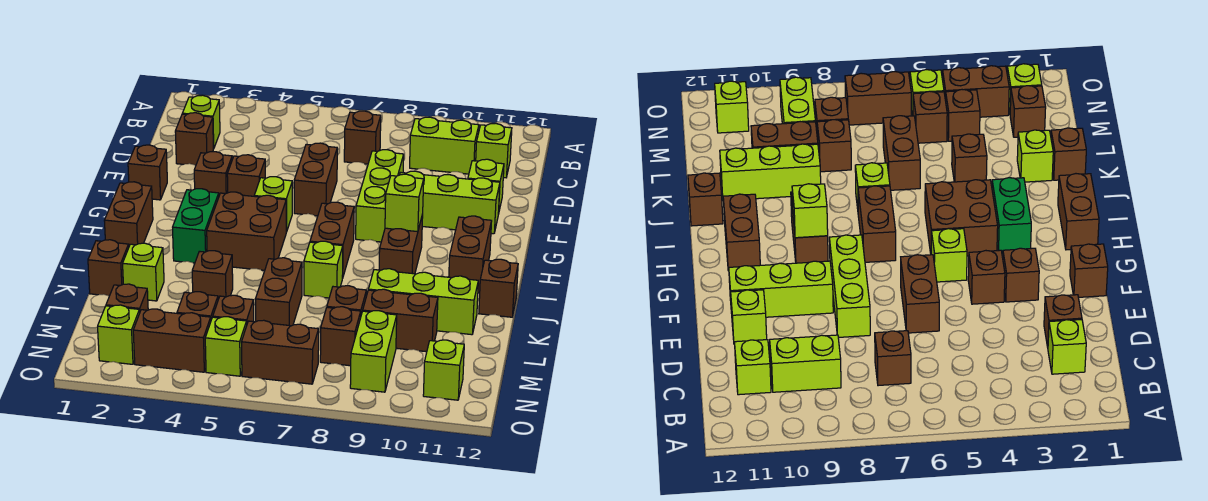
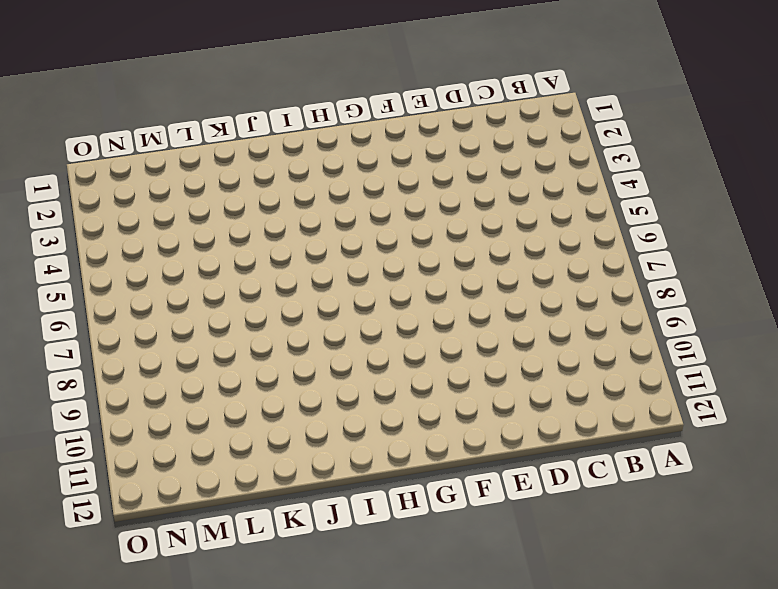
none -> lime 1x1 brick [182,95,220,149]
none -> brown 1x1 brick [344,111,381,164]
none -> lime 1x2 brick [410,117,479,174]
none -> lime 1x1 brick [476,123,512,178]

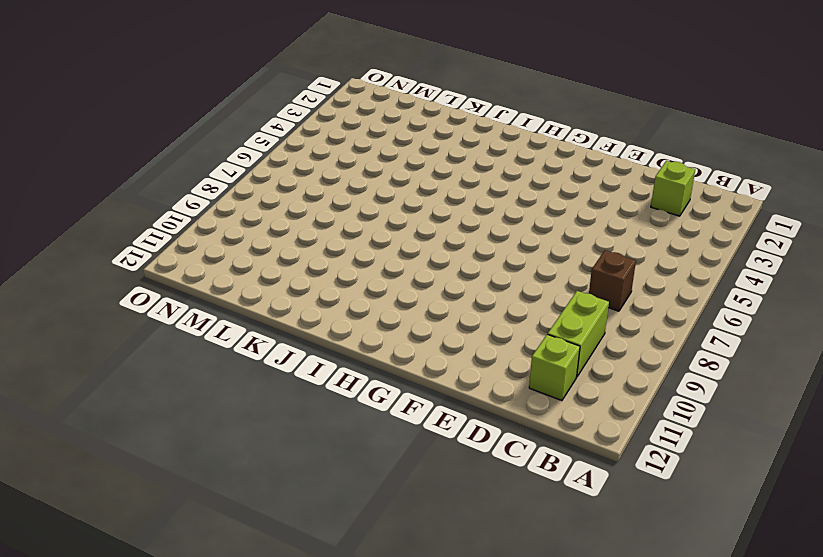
none -> brown 1x1 brick [175,113,213,166]
none -> brown 1x2 brick [294,143,337,216]
none -> lime 1x3 brick [356,150,404,242]
none -> lime 1x1 brick [468,159,504,214]

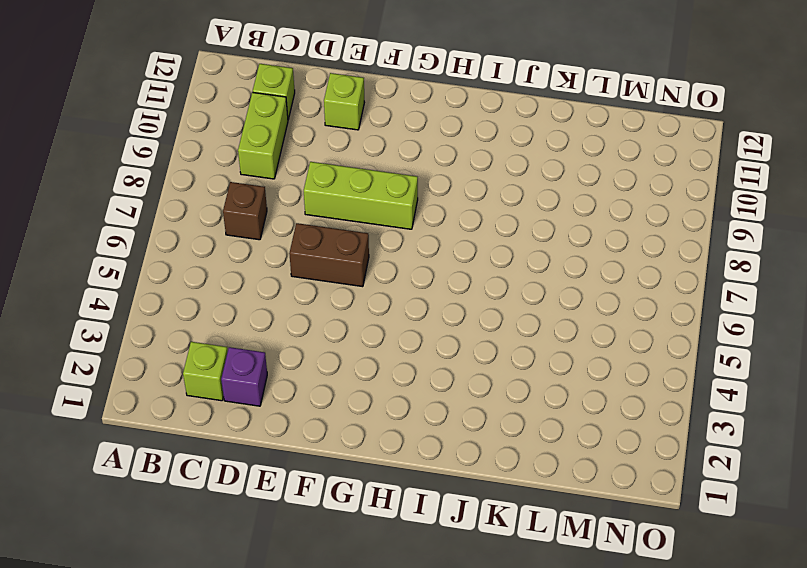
purple 1x1 brick [221,347,267,406] -> brown 1x1 brick [175,113,213,166]
none -> brown 1x1 brick [128,145,167,200]
none -> brown 1x1 brick [194,152,232,195]
none -> brown 1x1 brick [227,155,265,196]
none -> lime 1x3 brick [400,171,500,234]

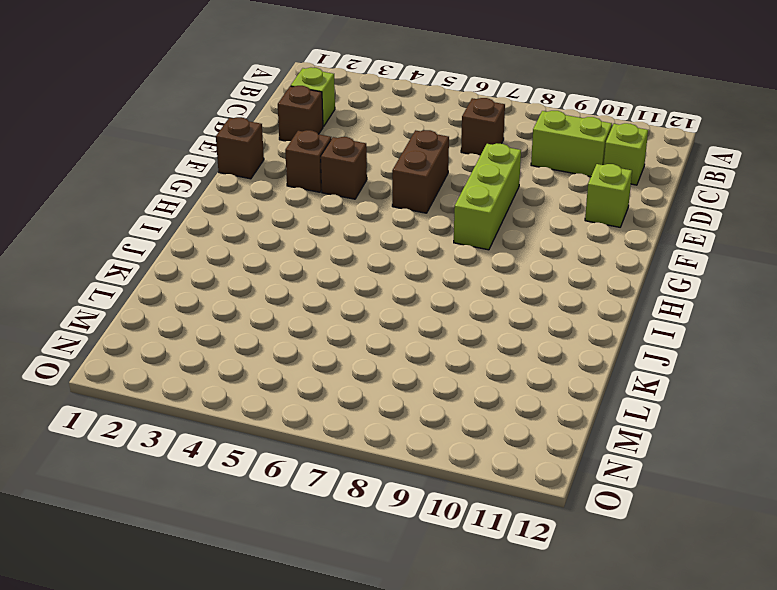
none -> lime 1x3 brick [400,171,500,234]
none -> lime 1x1 brick [254,177,292,232]
none -> brown 1x2 brick [104,182,153,246]
none -> green 1x2 brick [173,189,219,263]

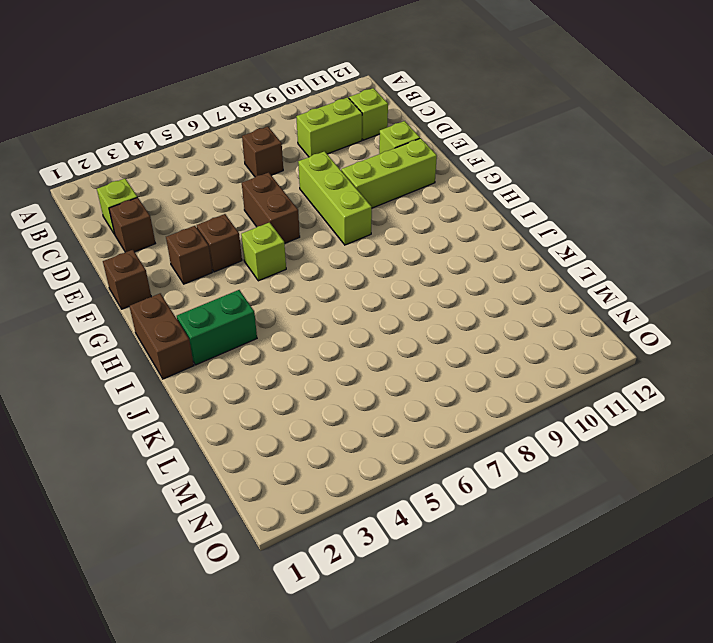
green 1x2 brick [177,290,257,365] -> green 1x2 brick turned to [173,189,219,263]
none -> brown 2x2 brick [207,192,286,270]
none -> brown 1x2 brick [310,202,354,278]
none -> brown 1x2 brick [379,214,423,274]
none -> brown 1x2 brick [449,216,492,293]

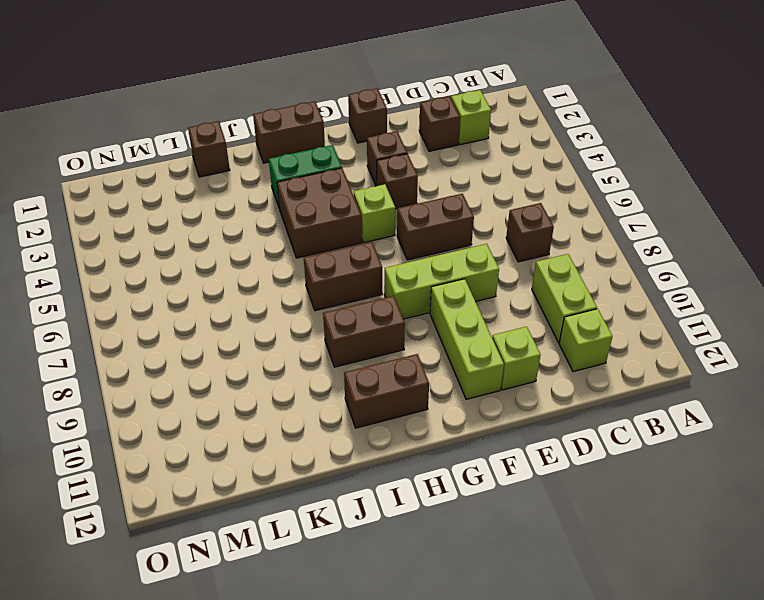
none -> lime 1x1 brick [304,241,343,298]
none -> brown 1x1 brick [479,259,518,317]
none -> lime 1x1 brick [123,243,164,301]
none -> brown 1x1 brick [192,251,233,299]

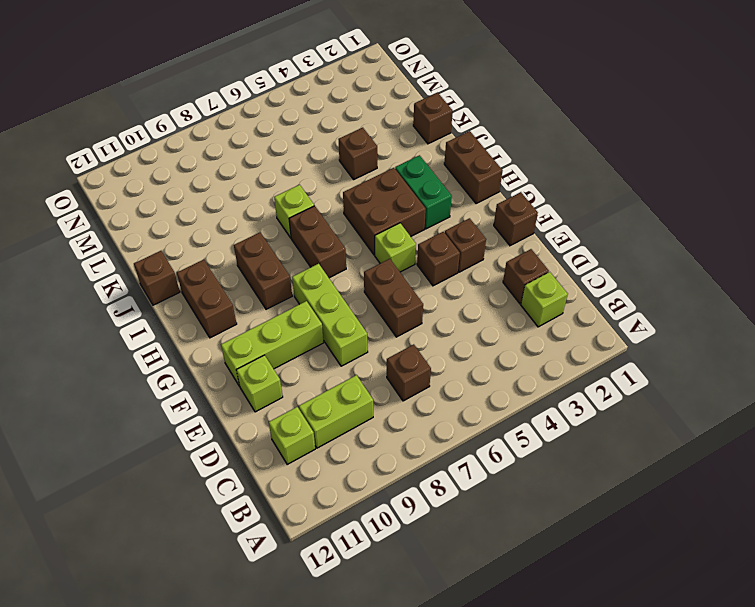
none -> lime 1x1 brick [123,243,164,301]
none -> brown 1x2 brick [256,258,302,326]
none -> lime 1x3 brick [368,269,478,335]
none -> brown 1x1 brick [327,286,366,315]

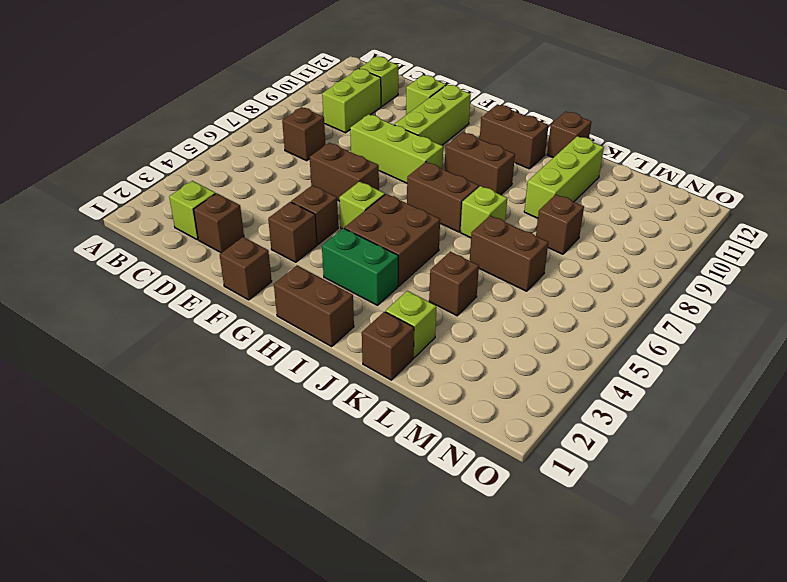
none -> brown 1x2 brick [363,289,438,352]
none -> brown 1x1 brick [106,284,148,313]
none -> brown 1x1 brick [177,292,218,320]
none -> brown 1x1 brick [213,295,254,323]

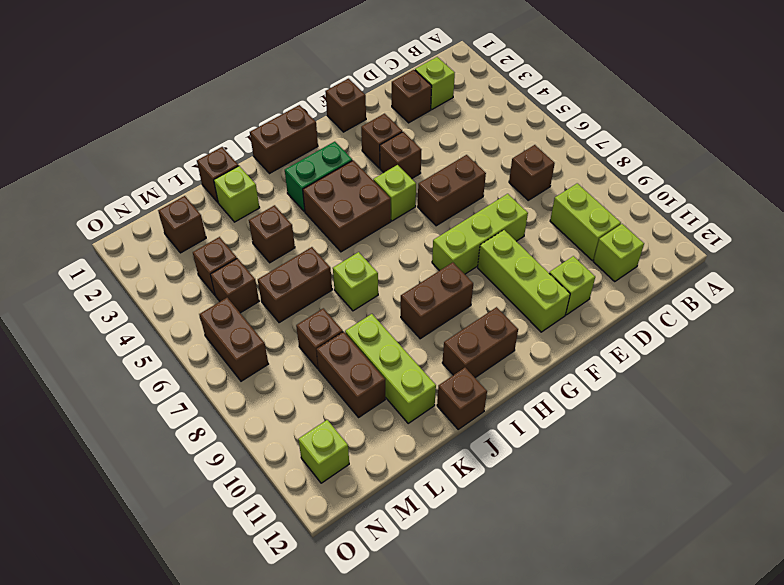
none -> brown 1x2 brick [310,202,354,278]
none -> brown 1x1 brick [320,307,361,366]
none -> lime 1x2 brick [350,311,397,392]
none -> lime 1x1 brick [98,305,140,364]

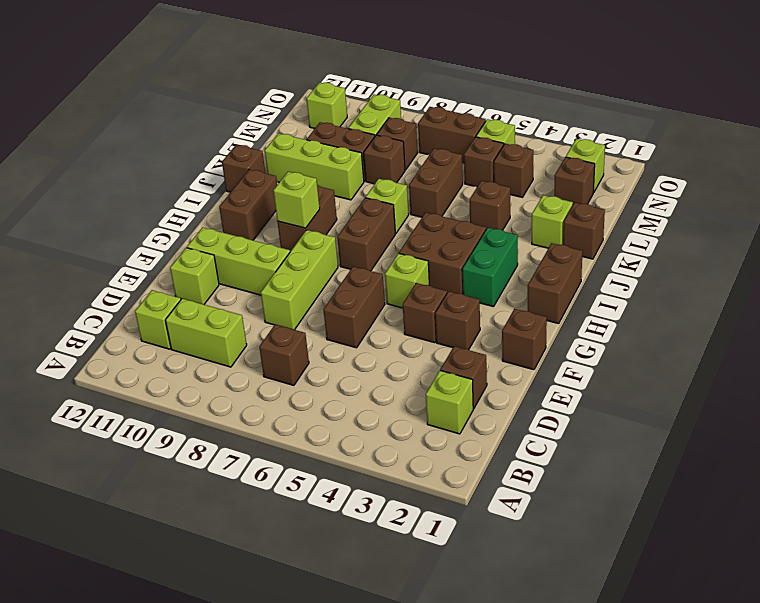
none -> brown 1x2 brick [133,309,211,372]

